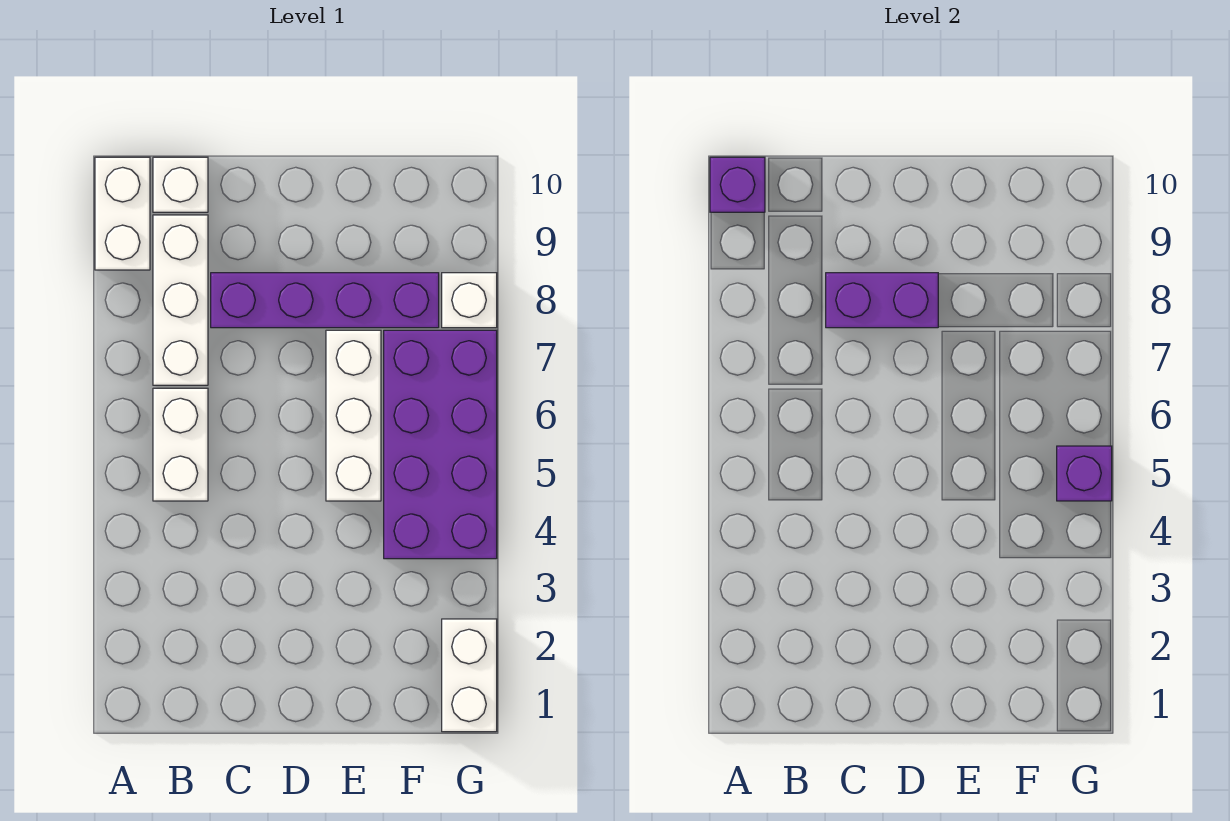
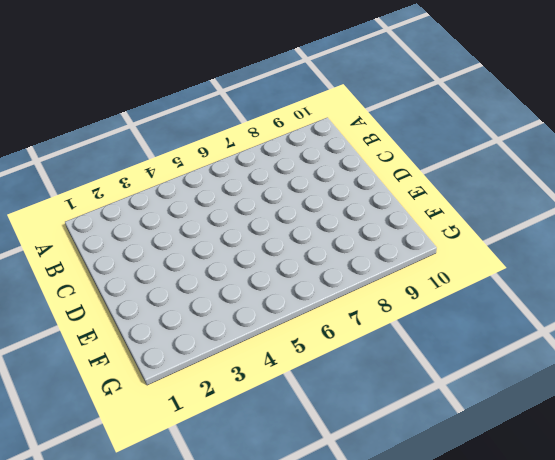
none -> white 1x2 brick [95,157,150,270]
none -> white 1x2 brick [153,388,208,501]
none -> white 1x3 brick [153,215,208,385]

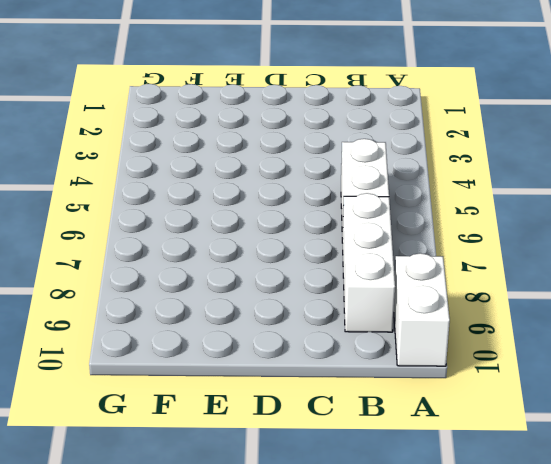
none -> white 1x1 brick [153,157,208,212]
none -> purple 1x4 brick [211,273,439,328]
none -> white 1x3 brick [326,330,381,501]

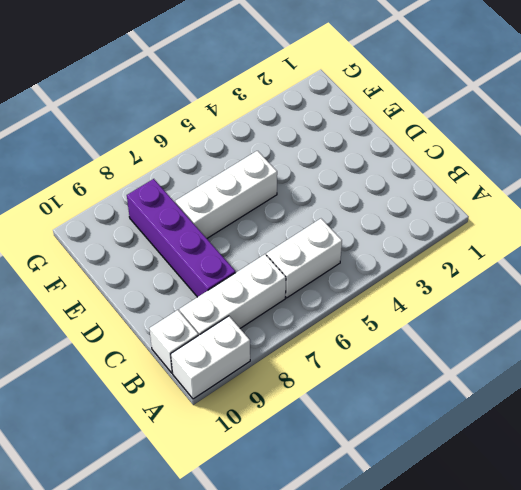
none -> purple 2x4 brick [384,330,497,559]
none -> white 1x2 brick [442,619,497,732]
none -> white 1x1 brick [442,273,497,328]

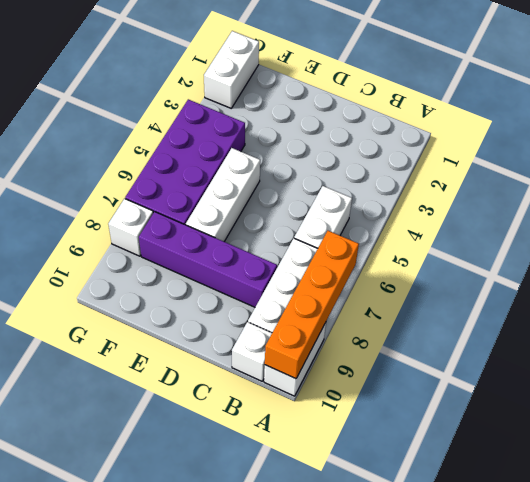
orange 1x4 brick [265,231,359,379] -> purple 1x1 brick [710,157,765,212]
none -> purple 1x2 brick [826,273,938,328]
none -> purple 1x1 brick [1057,446,1112,501]

